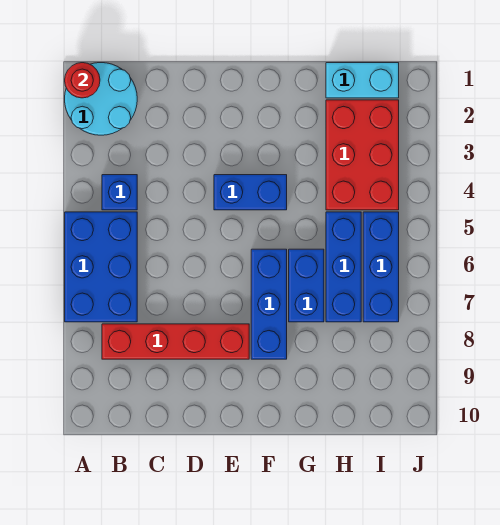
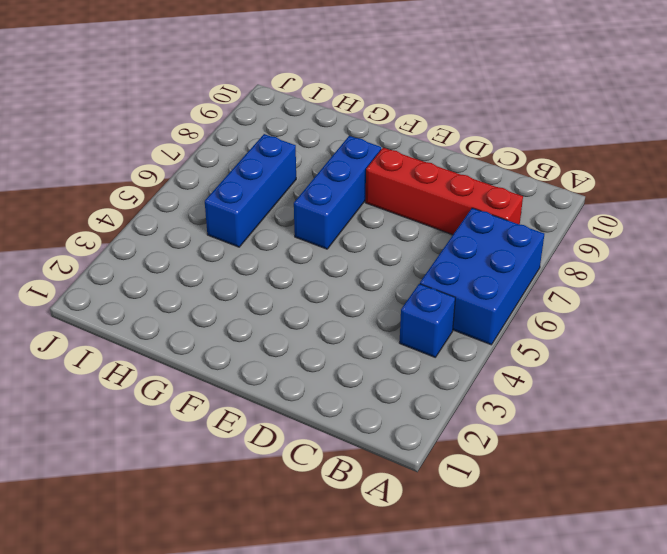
none -> cyan 2x2 round brick [65,63,137,135]
none -> blue 1x2 brick [214,175,287,210]
none -> blue 1x2 brick [289,249,324,322]

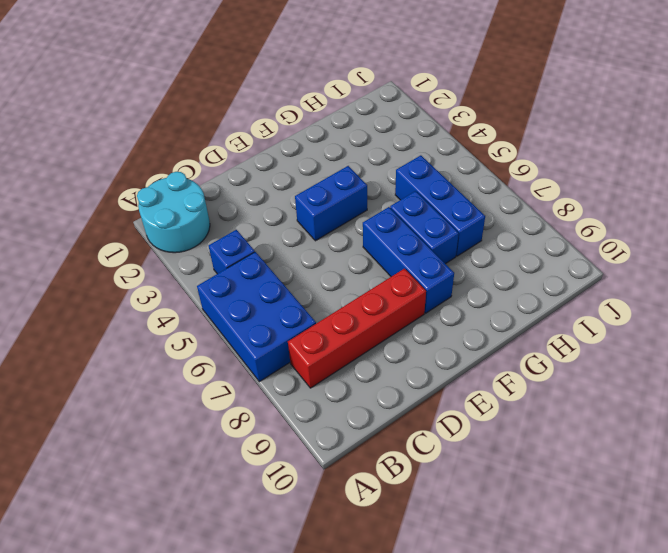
none -> cyan 1x2 brick [326,63,399,98]
none -> red 2x3 brick [326,100,399,210]
none -> blue 1x3 brick [363,212,399,322]

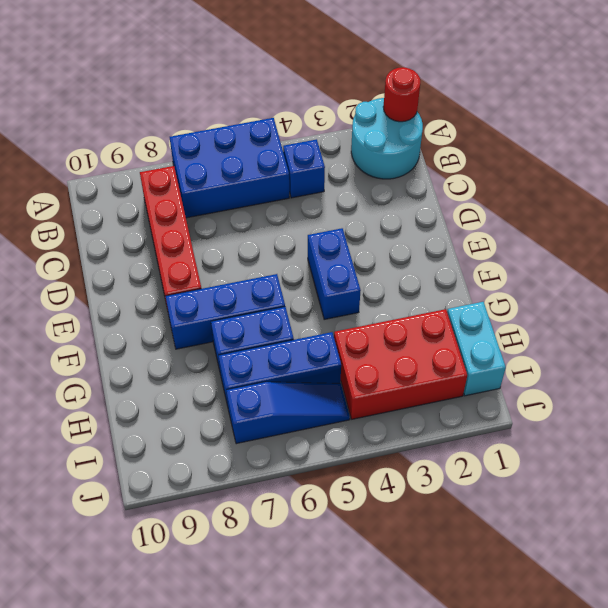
blue 1x3 slope [226,382,350,444] -> blue 1x3 brick [363,212,399,322]

